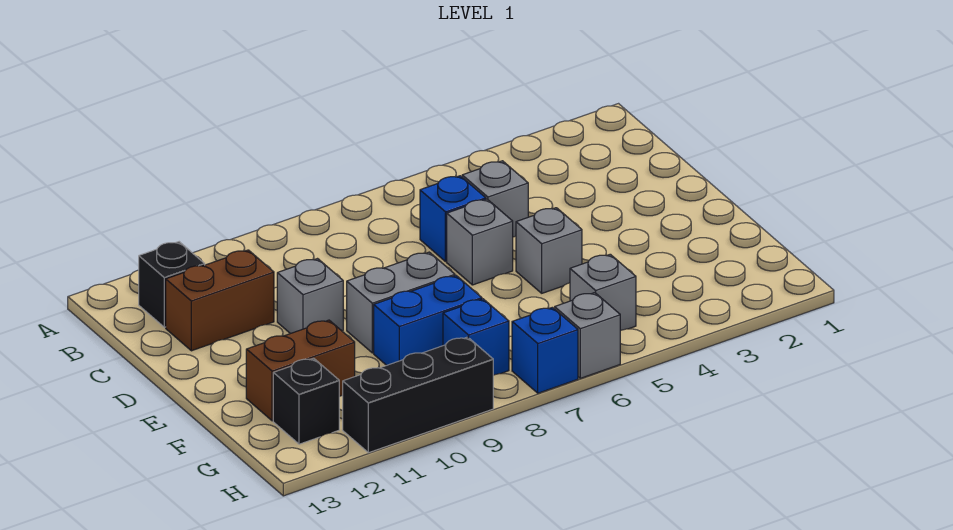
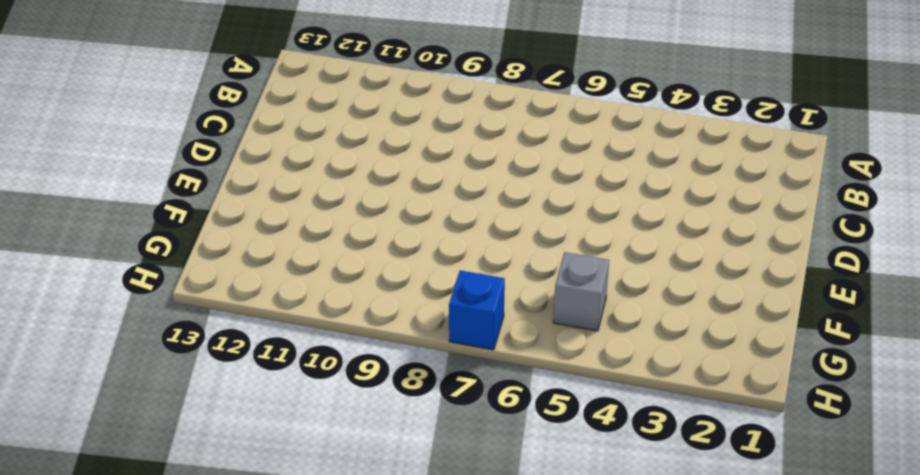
none -> black 1x1 brick [139,242,205,327]
none -> grey 1x1 brick [462,161,528,237]
none -> blue 1x1 brick [420,176,486,262]

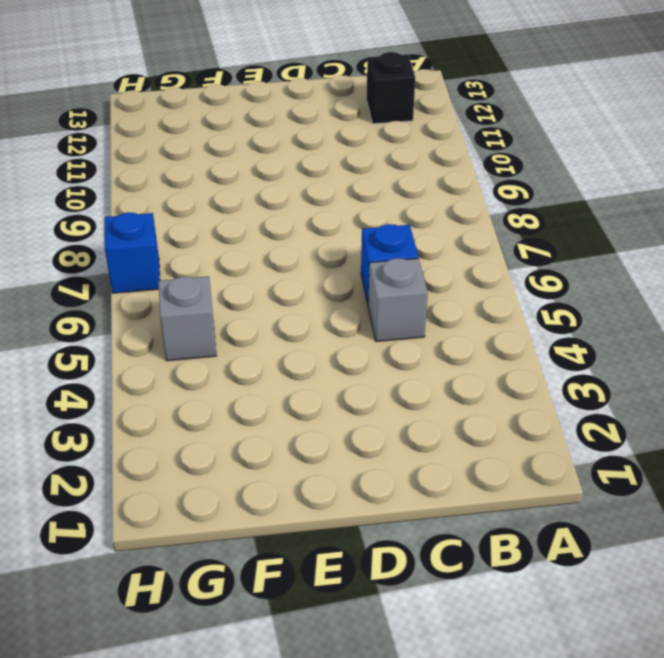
none -> brown 1x2 brick [166,250,274,351]
none -> grey 1x1 brick [447,199,513,285]
none -> grey 1x1 brick [277,259,343,334]

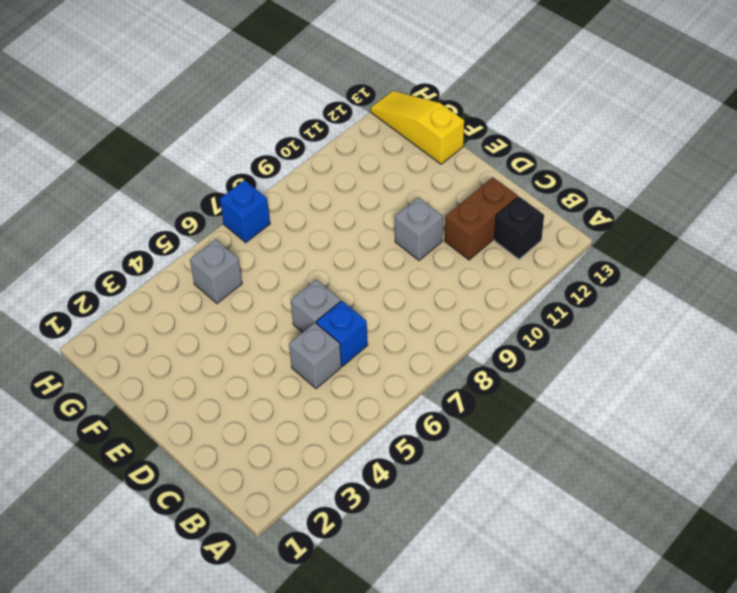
yellow 1x3 slope [371,91,464,164] -> none
none -> grey 1x1 brick [516,208,582,293]
none -> grey 1x2 brick [347,252,455,353]
none -> blue 1x2 brick [374,276,482,365]

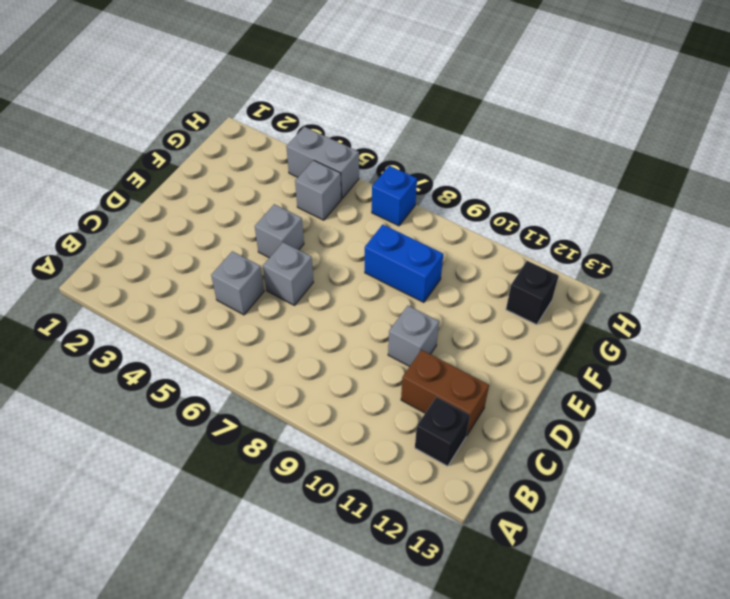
grey 1x2 brick [286,127,359,198] -> grey 1x2 brick moved to [347,252,455,353]
none -> blue 1x1 brick [420,176,486,262]
none -> brown 1x2 brick [246,320,355,421]
none -> blue 1x1 brick [443,299,509,375]

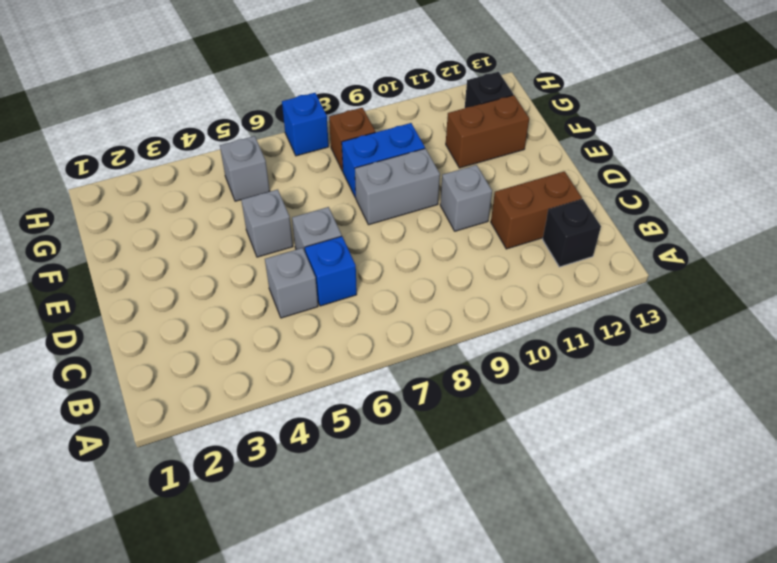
brown 1x1 brick [329,108,375,171] -> blue 1x1 brick [443,299,509,375]
none -> grey 1x1 brick [555,293,620,378]
none -> black 1x3 brick [343,337,493,453]

